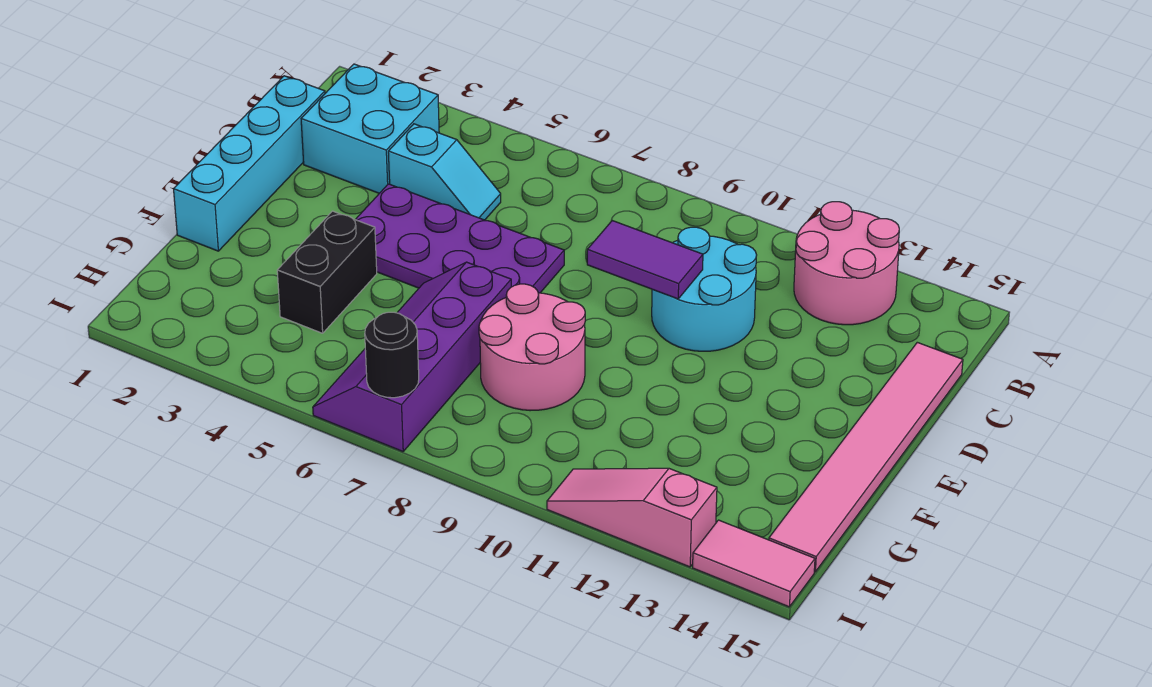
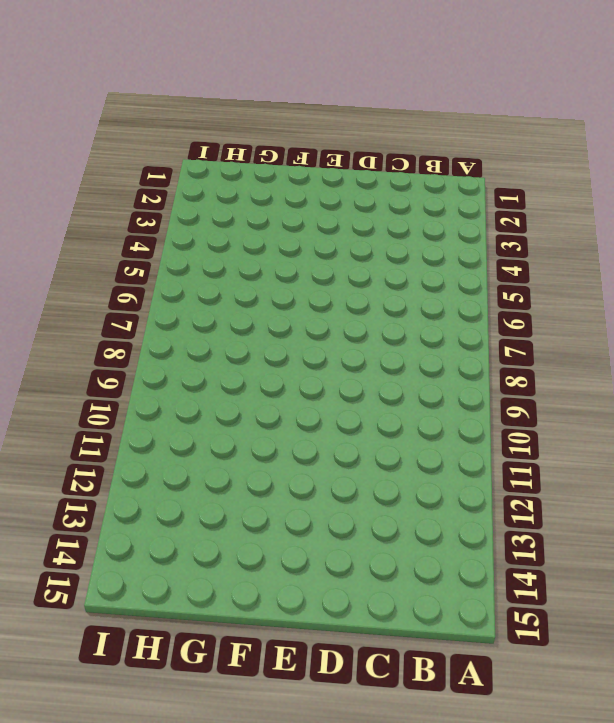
none -> pink 2x2 round brick [794,202,899,325]
none -> cyan 2x2 brick [301,64,439,193]
none -> cyan 1x4 brick [174,76,325,251]

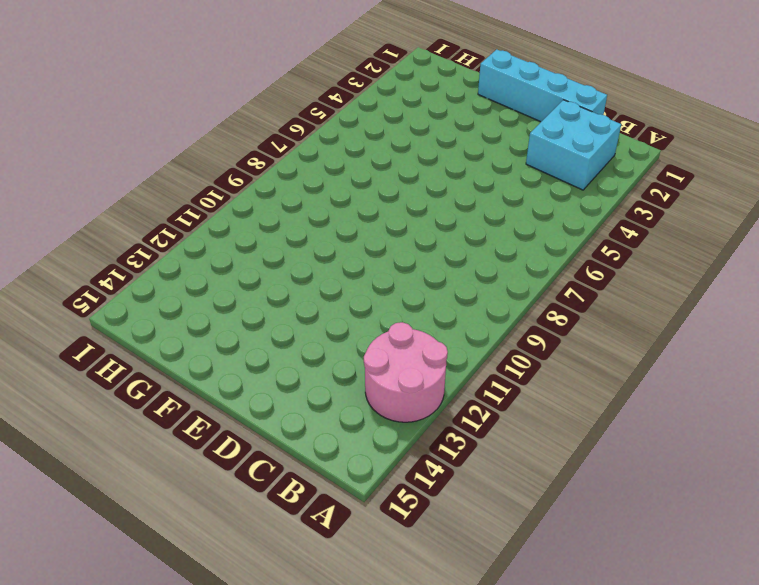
none -> cyan 1x2 slope [388,124,501,220]
none -> cyan 2x2 round brick [652,227,757,351]
none -> pink 1x6 tile [769,342,963,572]

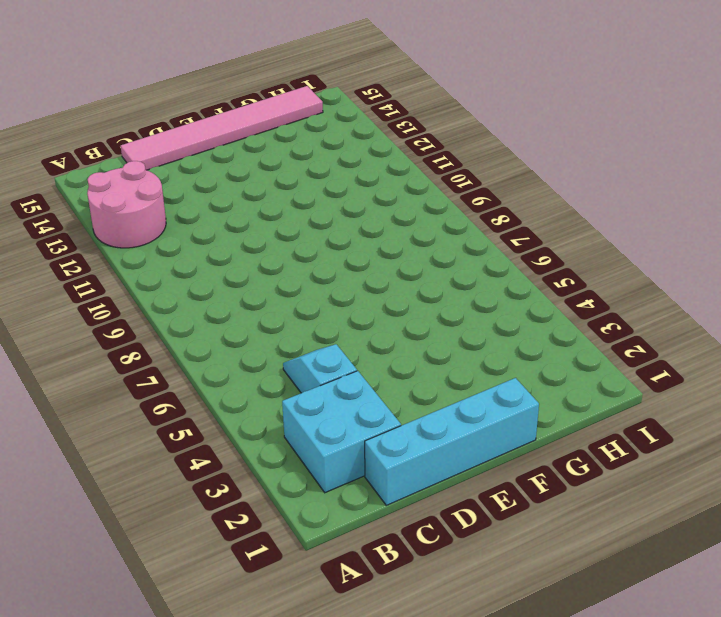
none -> cyan 2x2 round brick [652,227,757,351]
none -> purple 2x4 plate [355,184,564,293]
none -> black 1x2 brick [277,211,377,333]

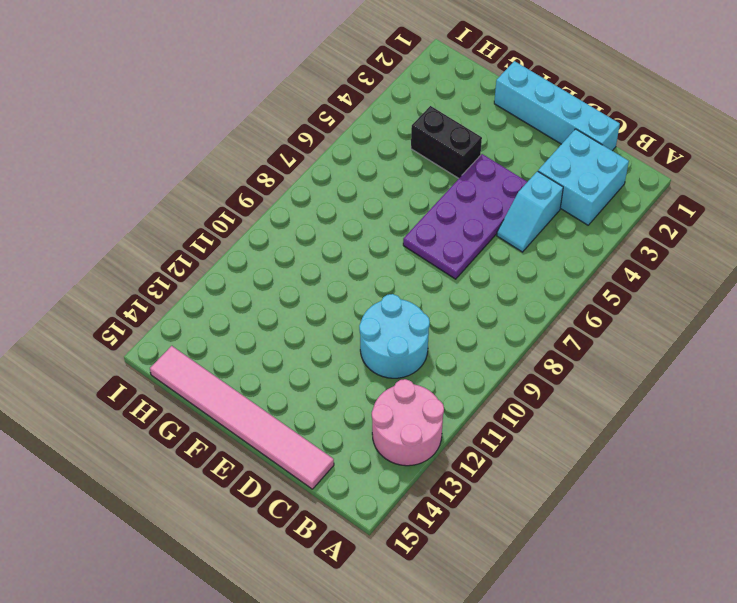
none -> purple 2x4 slope [313,262,511,452]
none -> pink 2x2 round brick [479,284,585,411]
none -> pink 1x3 slope [547,468,717,567]

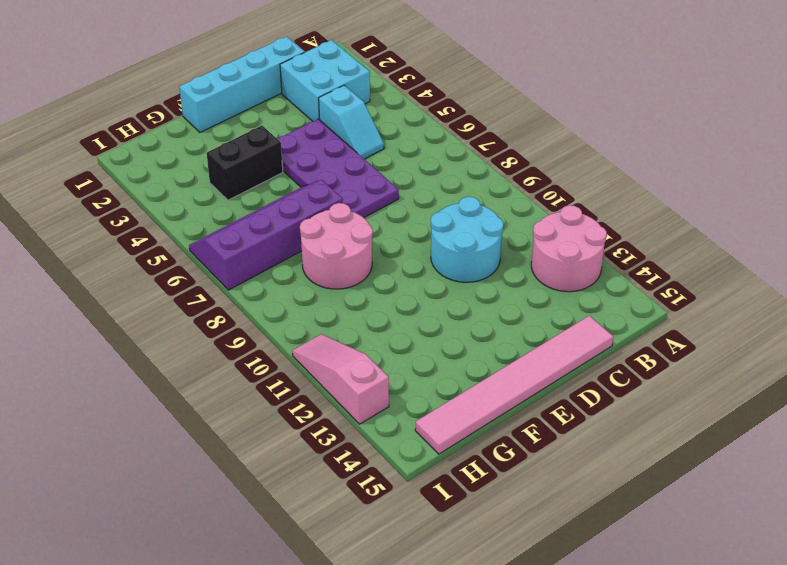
none -> pink 1x2 tile [693,520,815,607]
none -> purple 1x2 tile [587,221,703,299]
none -> black 1x1 round brick [365,312,419,398]

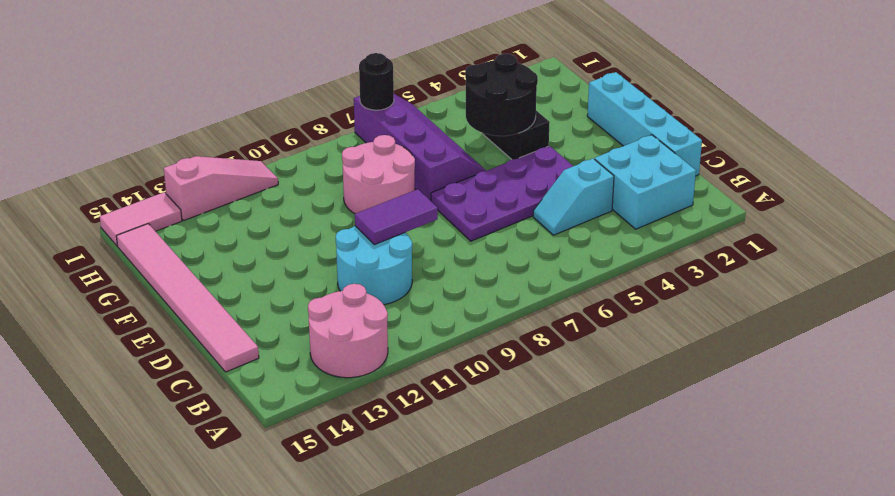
black 2x2 round brick [465,54,538,136] -> none

